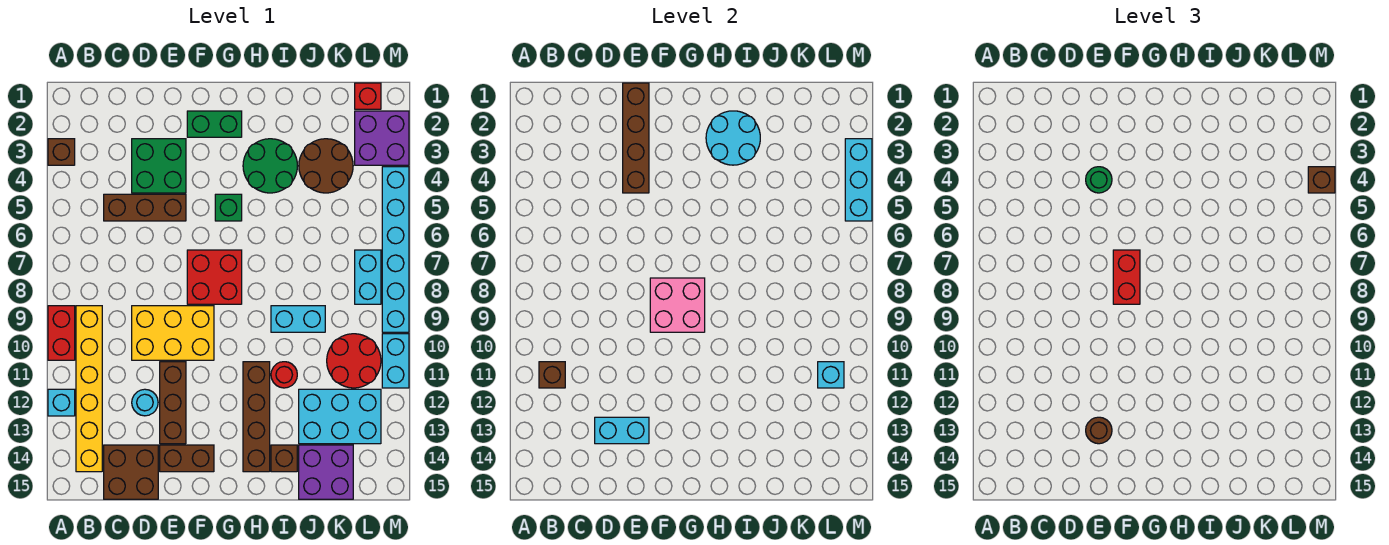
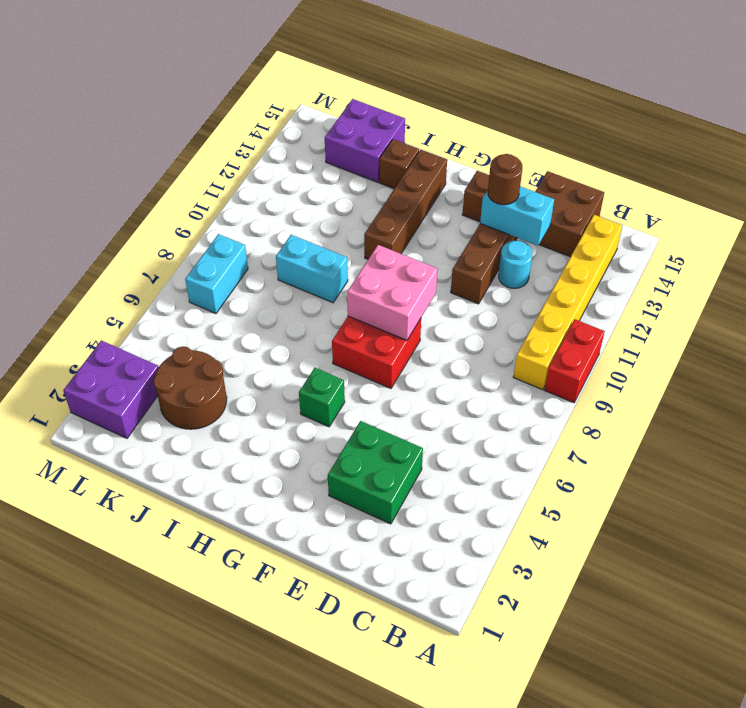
none -> brown 1x1 brick [48,139,75,165]
none -> cyan 1x1 brick [48,389,75,416]
none -> brown 1x3 brick [104,194,186,221]
none -> yellow 2x3 brick [132,306,214,360]

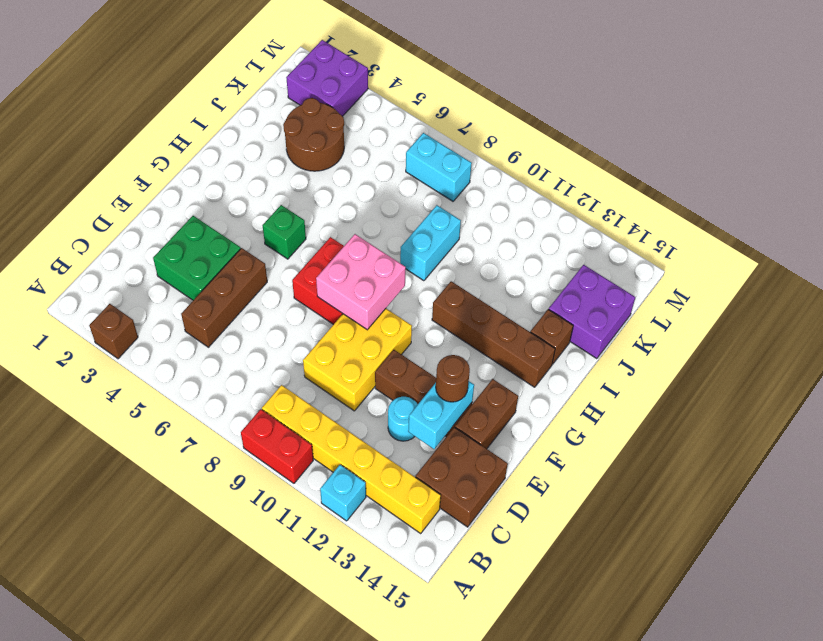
none -> green 1x2 brick [187,111,242,137]
none -> green 2x2 round brick [243,139,297,193]
none -> red 1x1 round brick [271,362,297,388]
none -> cyan 2x3 brick [299,389,381,444]

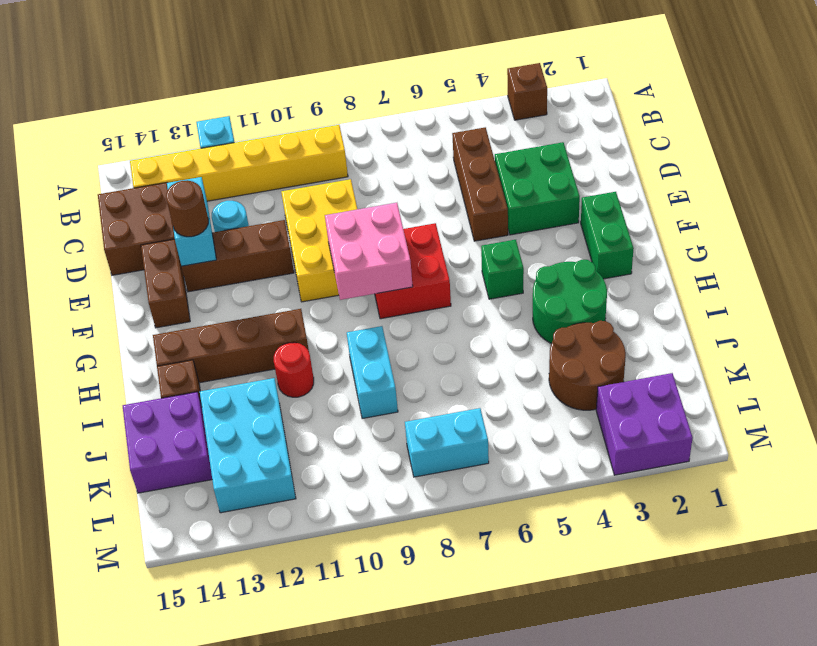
none -> red 1x2 brick [48,306,75,360]
none -> red 2x2 round brick [327,334,381,388]
none -> red 1x1 brick [355,83,381,109]
none -> cyan 1x6 brick [382,167,409,332]

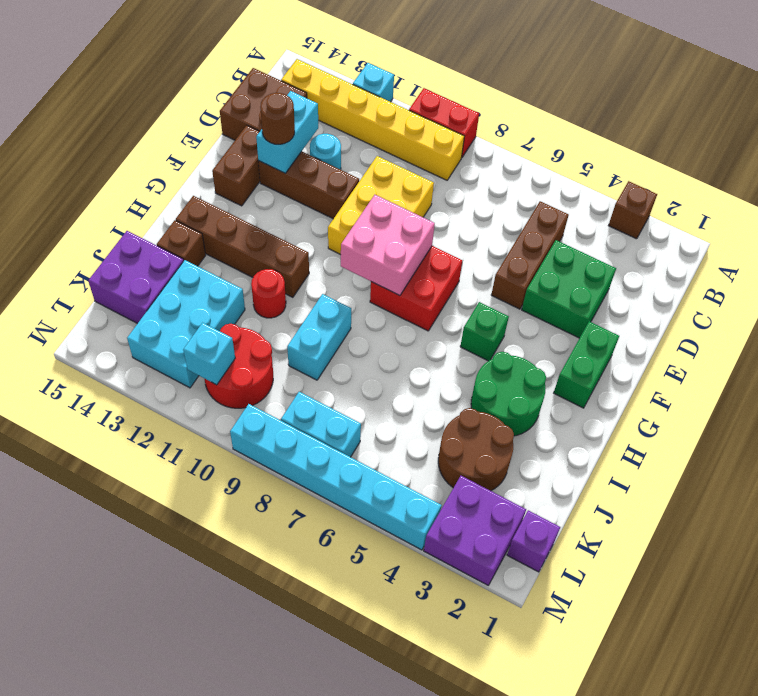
purple 1x1 brick [507,510,560,572] -> red 1x1 brick [355,83,381,109]
none -> cyan 1x2 brick [382,334,409,388]
none -> brown 1x1 brick [539,362,565,388]
none -> brown 1x4 brick [623,83,649,193]
none -> cyan 2x2 round brick [706,111,760,165]

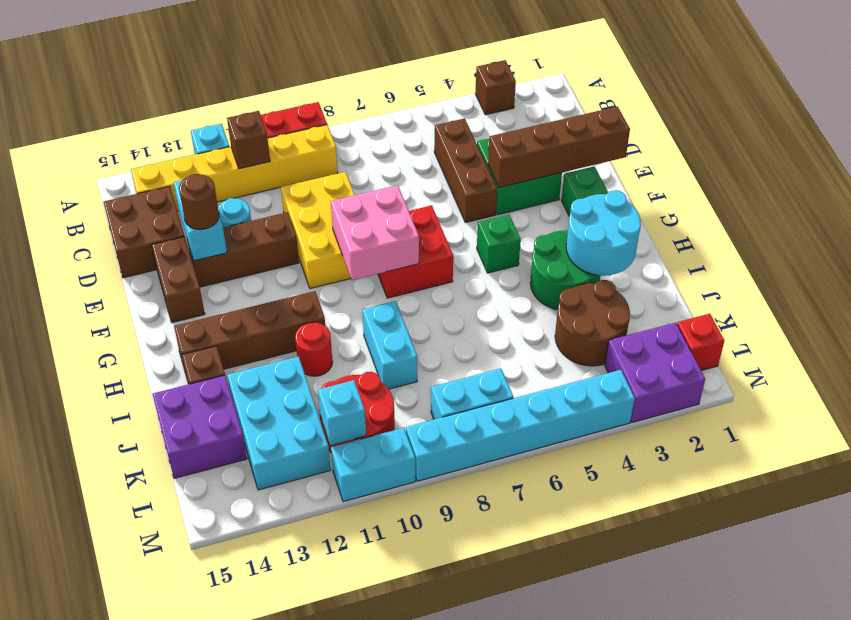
none -> cyan 1x3 brick [845,139,872,221]
none -> green 1x1 round brick [1086,167,1112,193]
none -> red 1x2 brick [1113,250,1140,304]
none -> brown 1x1 brick [1308,167,1335,193]

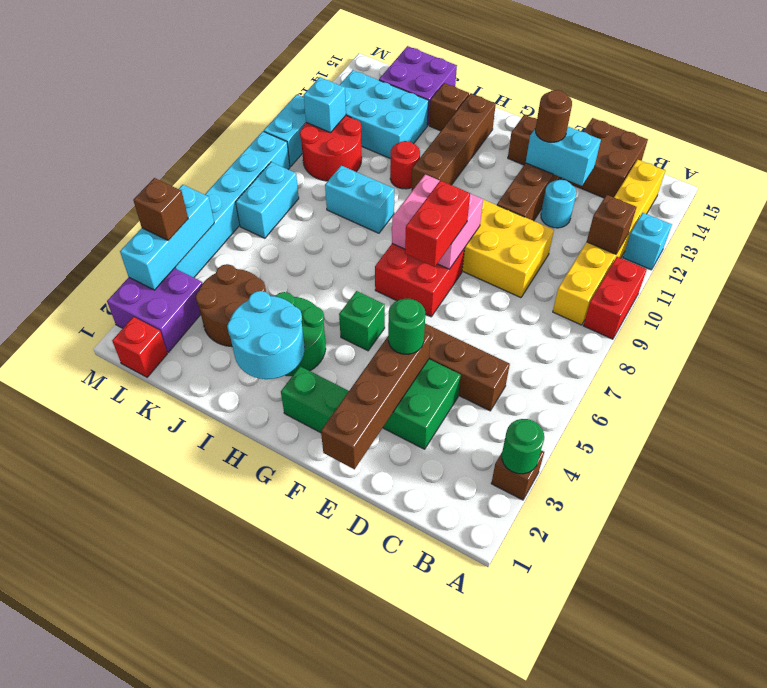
green 1x1 round brick [502,419,544,474] -> none

